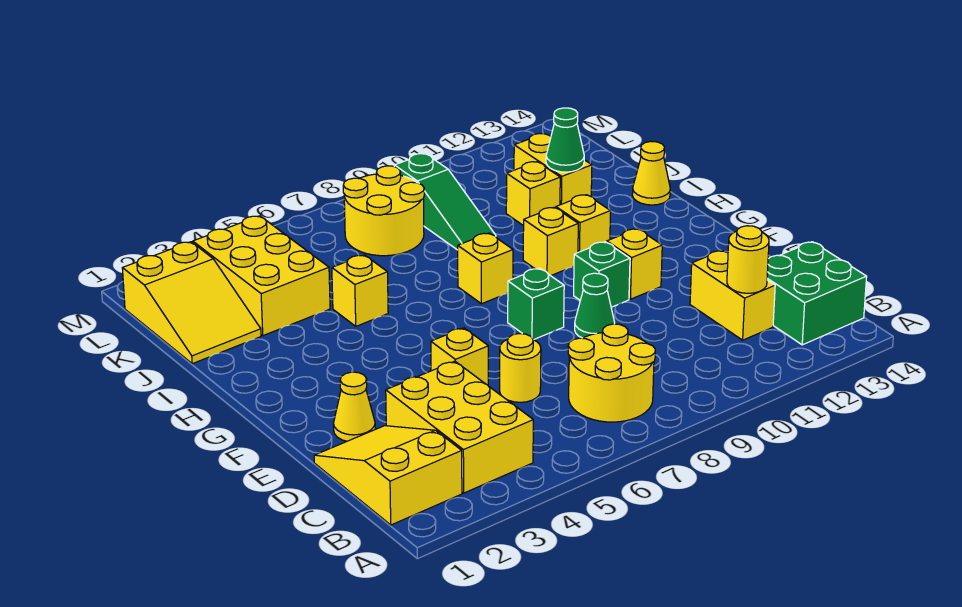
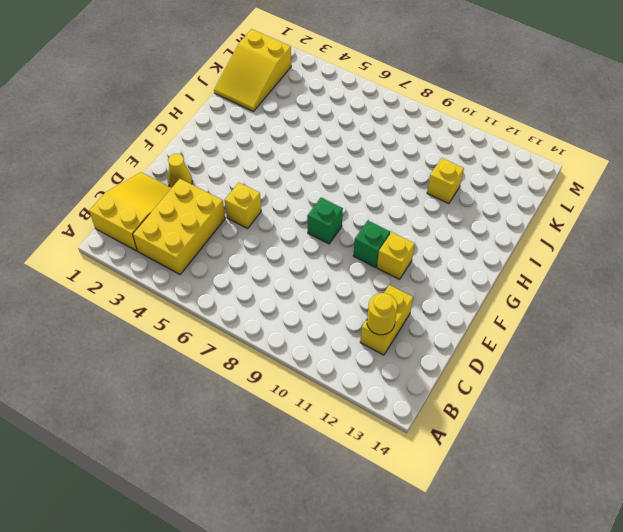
none -> yellow 2x2 round brick [568,324,655,422]
none -> green 2x2 brick [767,242,867,345]
none -> yellow 1x1 round brick [500,334,541,402]

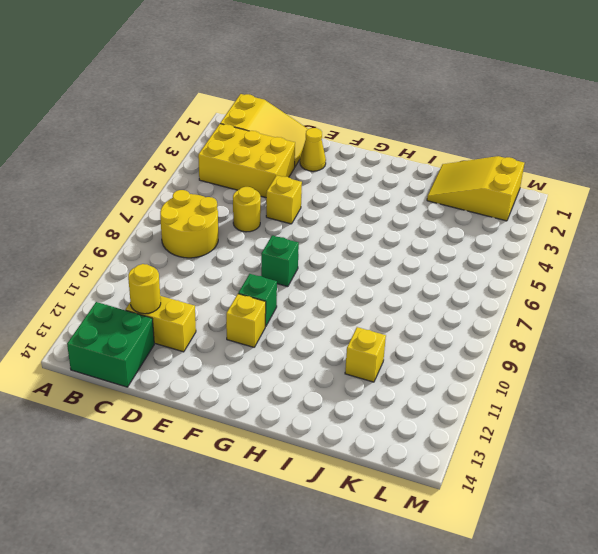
none -> green 1x1 cone [575,273,615,338]
none -> yellow 1x1 brick [458,233,513,304]
none -> yellow 1x1 brick [523,207,578,276]

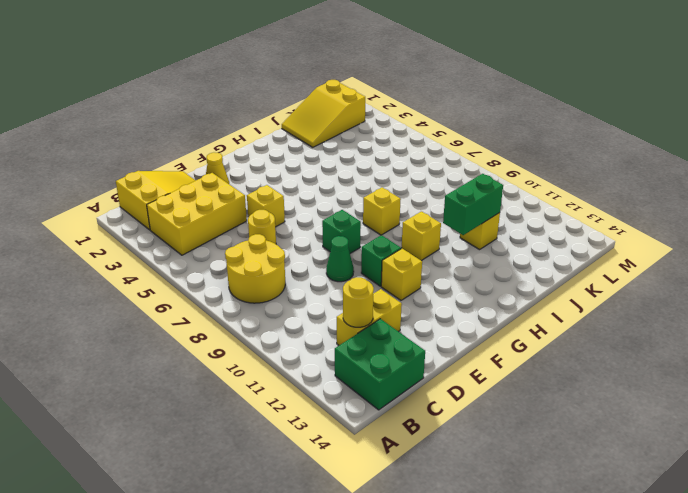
green 1x2 brick [443,174,503,235] -> none
none -> yellow 1x1 brick [556,195,611,252]
none -> yellow 1x1 brick [332,255,388,326]
none -> yellow 1x1 cone [632,142,670,205]

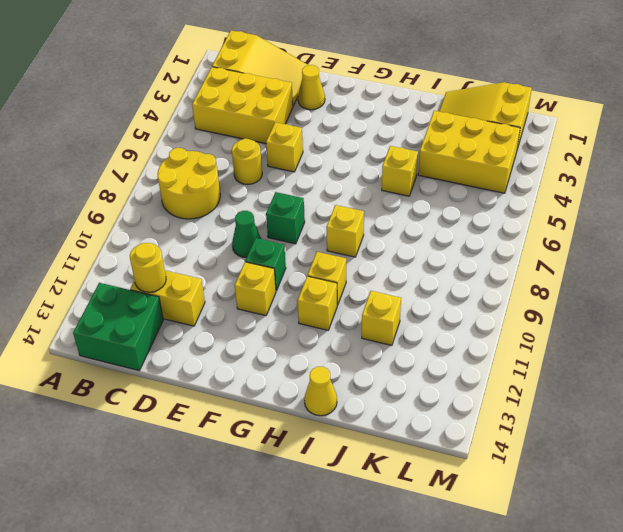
none -> green 1x3 slope [394,154,496,250]
none -> yellow 1x2 brick [514,133,592,205]
none -> yellow 2x2 round brick [343,166,424,256]

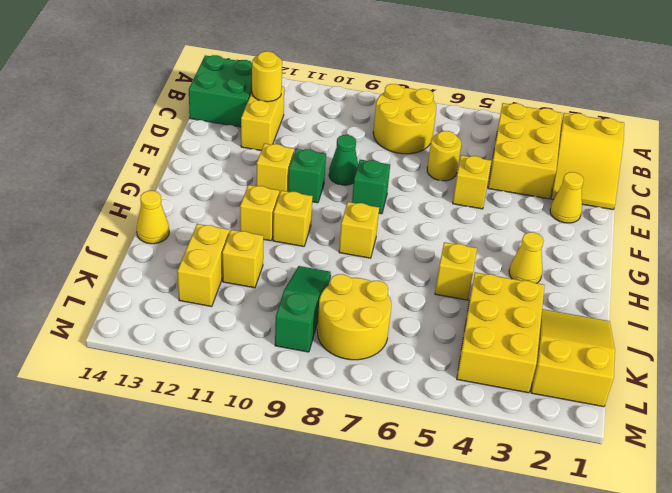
yellow 1x1 cone [509,232,543,283] -> none
none -> green 1x1 cone [546,108,584,172]

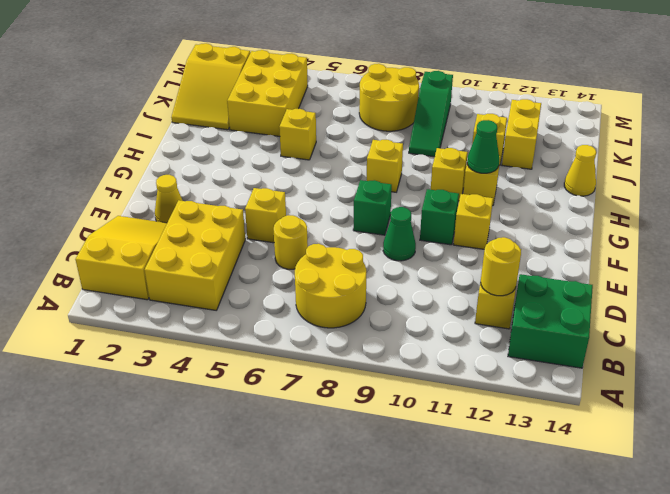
green 1x1 cone [467,120,500,173] -> green 1x1 cone moved to [546,108,584,172]

